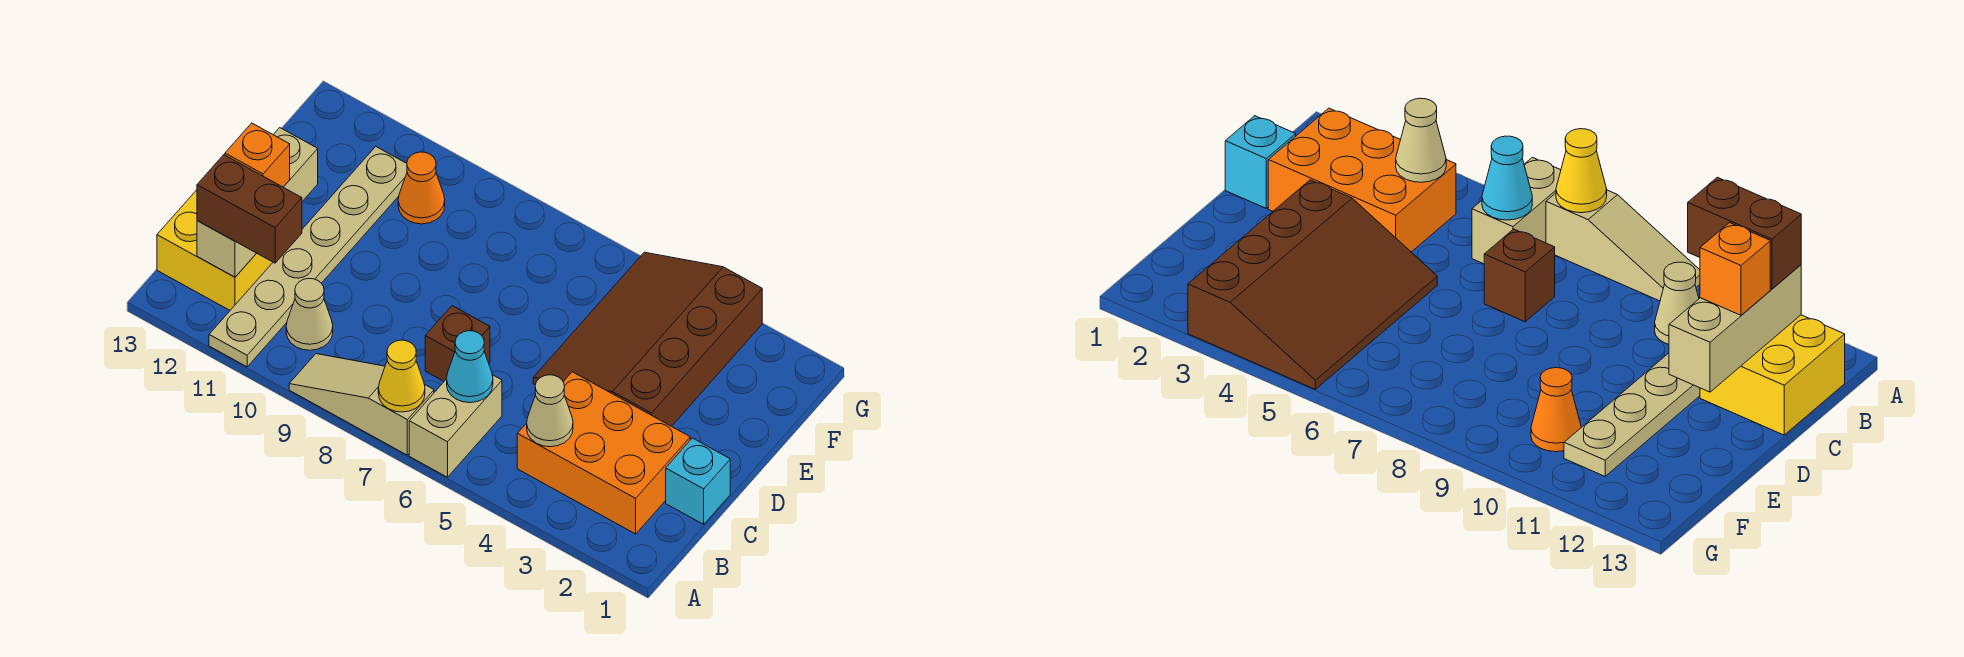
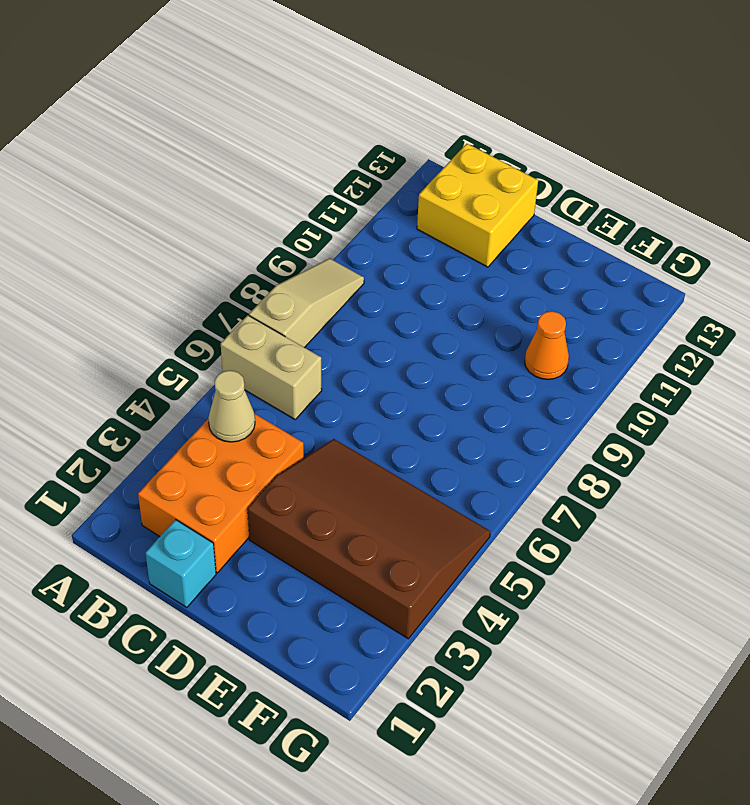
none -> tan 1x6 plate [209,147,407,367]
none -> tan 1x1 cone [286,278,333,350]
none -> brown 1x1 brick [425,306,490,381]

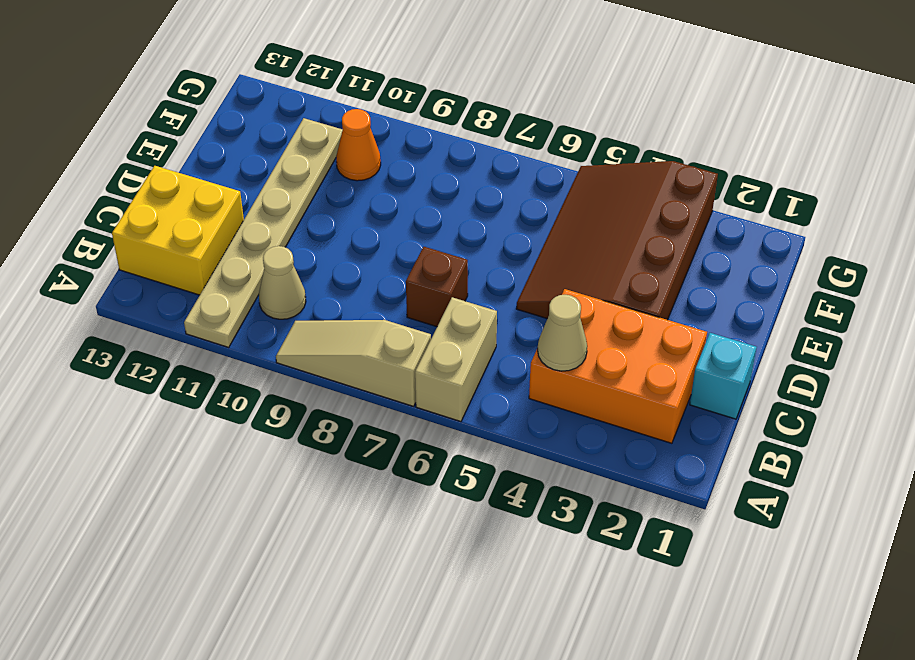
none -> yellow 1x1 cone [378,340,425,412]
none -> cyan 1x1 cone [447,331,493,403]
none -> tan 1x3 brick [197,128,318,277]

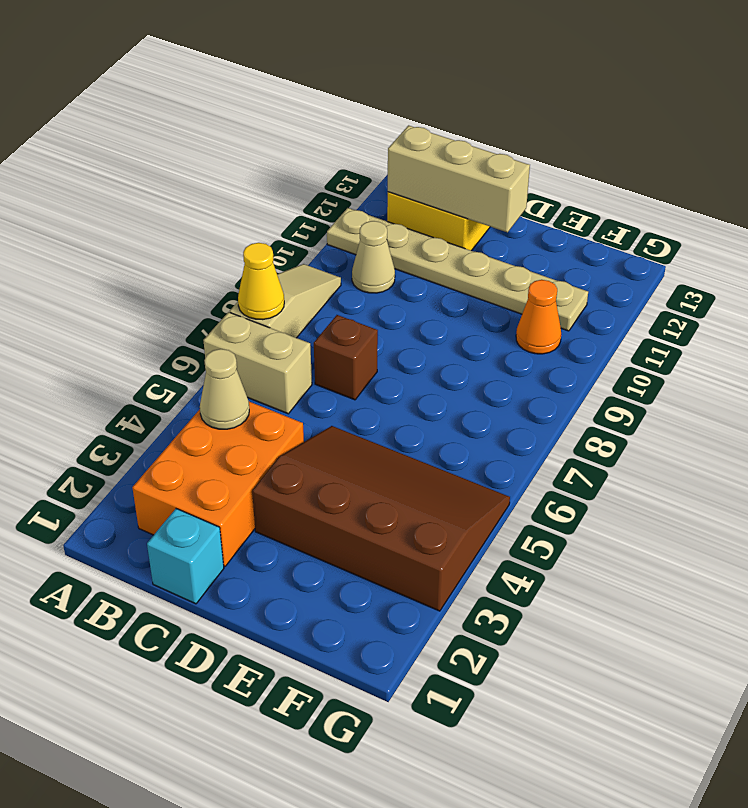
none -> cyan 1x1 cone [447,331,493,403]
none -> brown 1x2 brick [197,155,302,263]
none -> orange 1x1 brick [225,123,290,187]

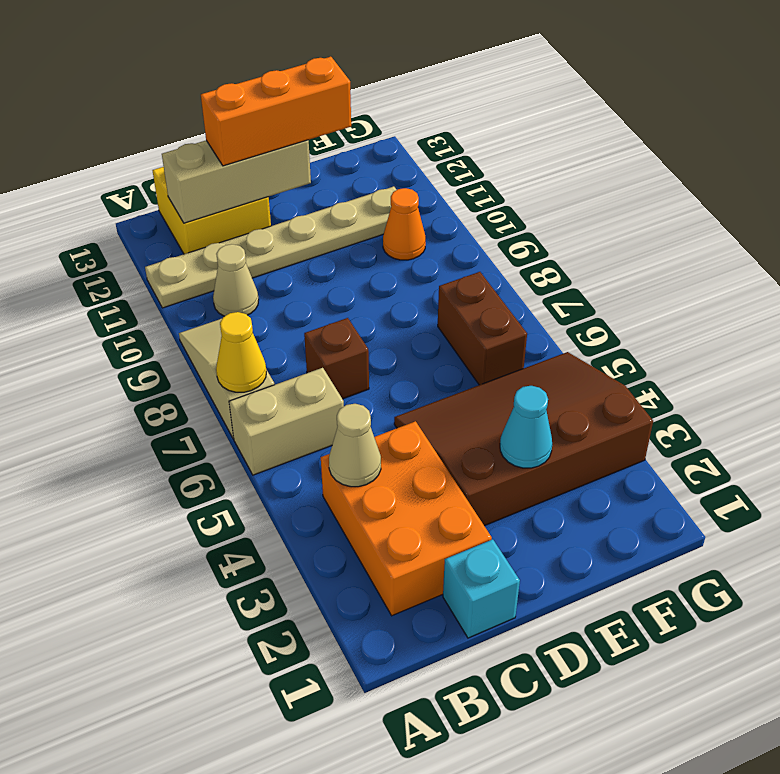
orange 1x3 brick [201,57,351,166] -> orange 1x1 brick [225,123,290,187]
cyan 1x1 cone [500,386,552,468] -> cyan 1x1 cone moved to [447,331,493,403]
brown 1x2 brick [438,272,527,385] -> brown 1x2 brick moved to [197,155,302,263]

